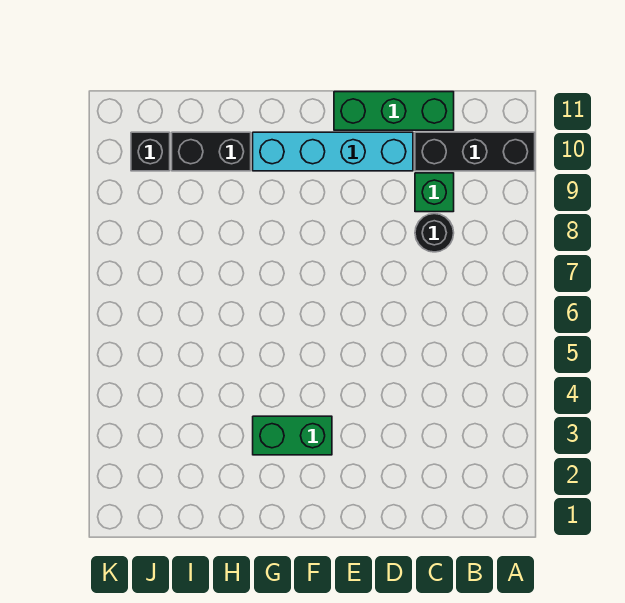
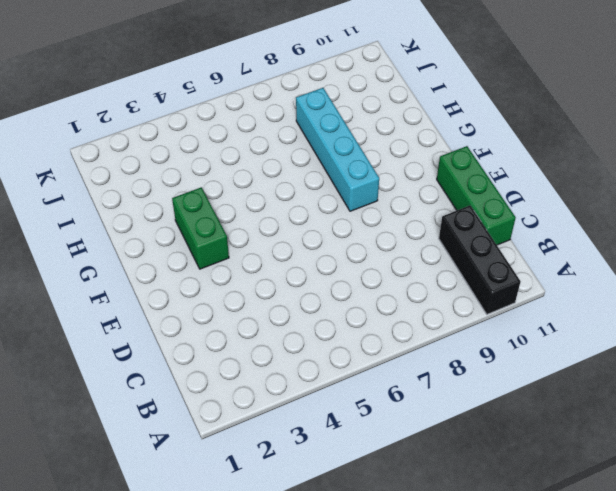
cyan 1x4 brick [296,88,379,211] -> cyan 1x4 brick moved to [253,132,413,171]
none -> black 1x1 round brick [415,214,454,252]
none -> green 1x1 brick [415,173,454,212]

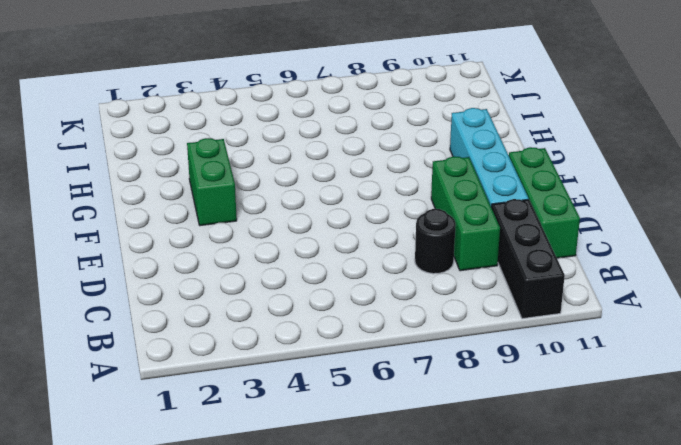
green 1x3 brick [431,156,500,271] -> green 1x1 brick [415,173,454,212]
none -> black 1x2 brick [172,132,251,171]
none -> black 1x1 brick [131,132,170,171]

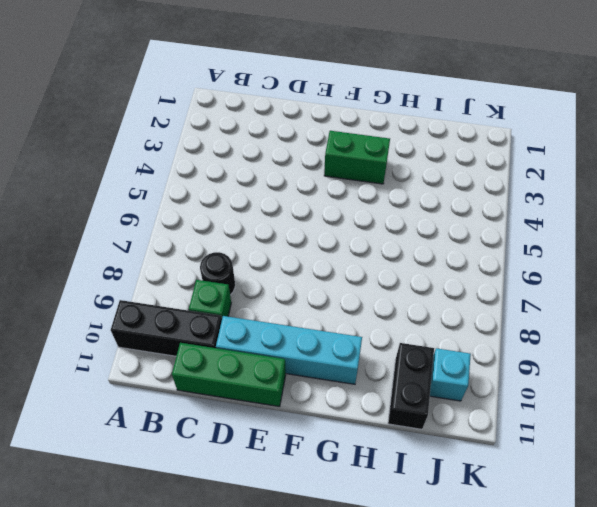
black 1x2 brick [388,343,434,429] -> black 1x2 brick turned to [172,132,251,171]
cyan 1x1 brick [430,348,471,401] -> black 1x1 brick [131,132,170,171]

